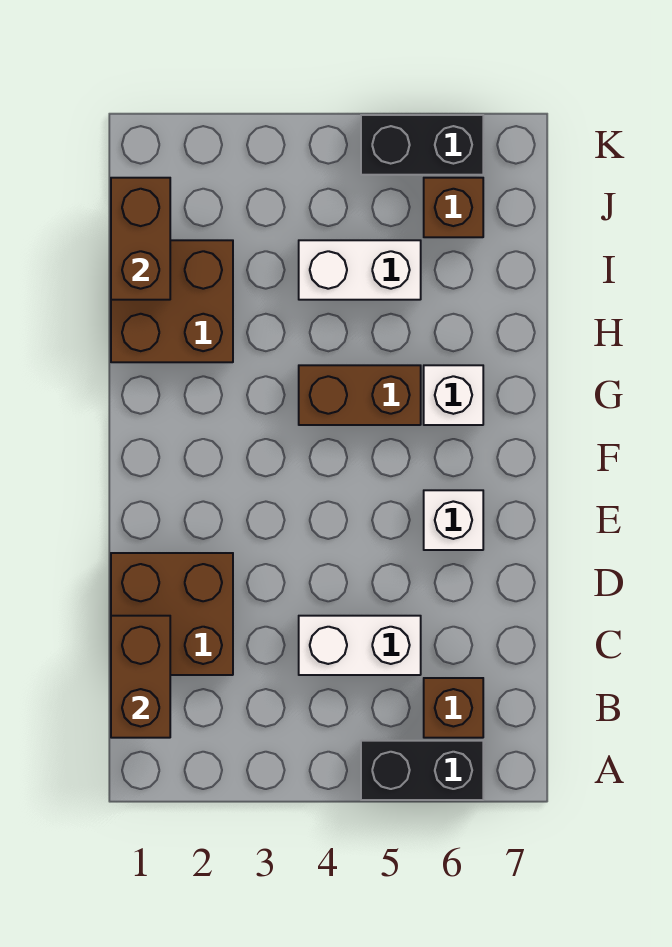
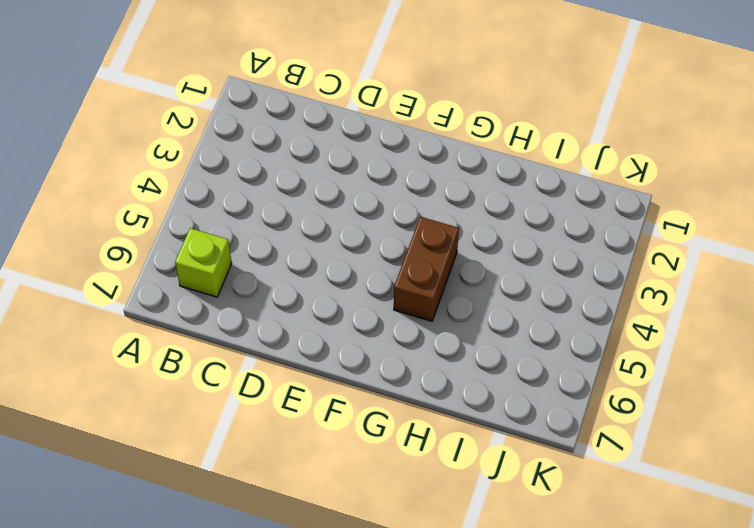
lime 1x1 brick [175,228,232,297] -> brown 1x1 brick [424,678,483,738]
none -> black 1x2 brick [361,741,483,800]
none -> brown 2x2 brick [111,553,233,675]
none -> white 1x2 brick [299,616,421,675]

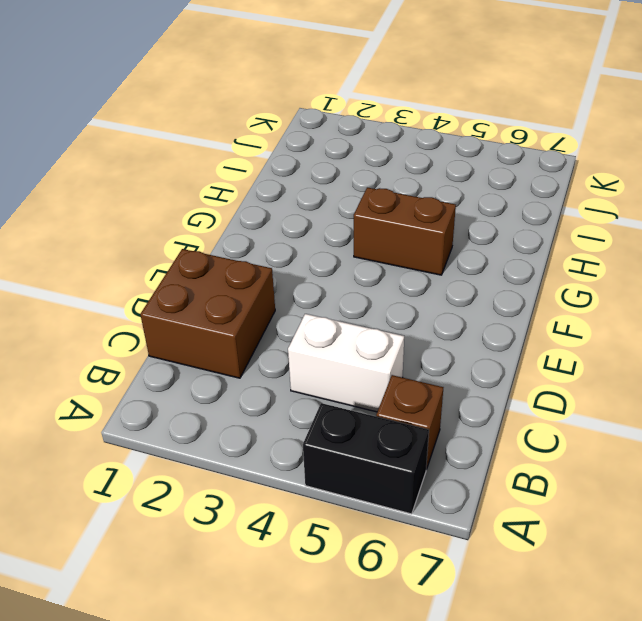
none -> white 1x1 brick [424,490,483,550]
none -> white 1x1 brick [424,365,483,425]
none -> brown 2x2 brick [111,240,233,362]

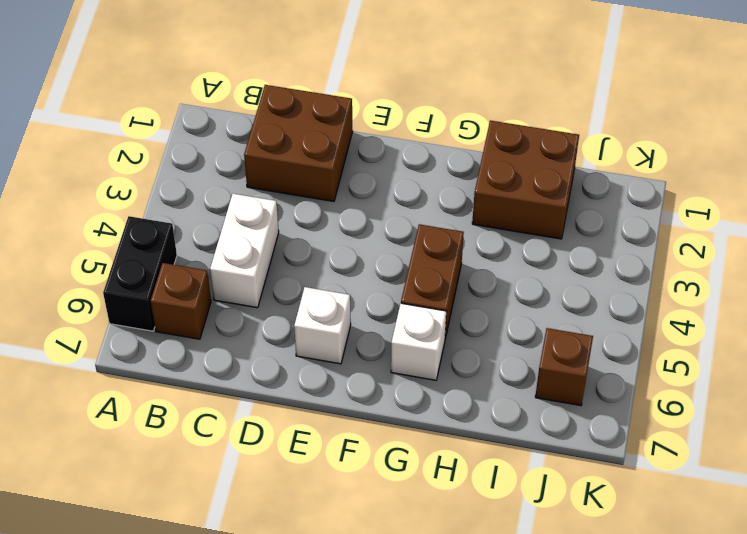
none -> white 1x2 brick [299,240,421,300]
none -> black 1x2 brick [361,115,483,175]
none -> brown 1x2 brick [111,616,170,738]

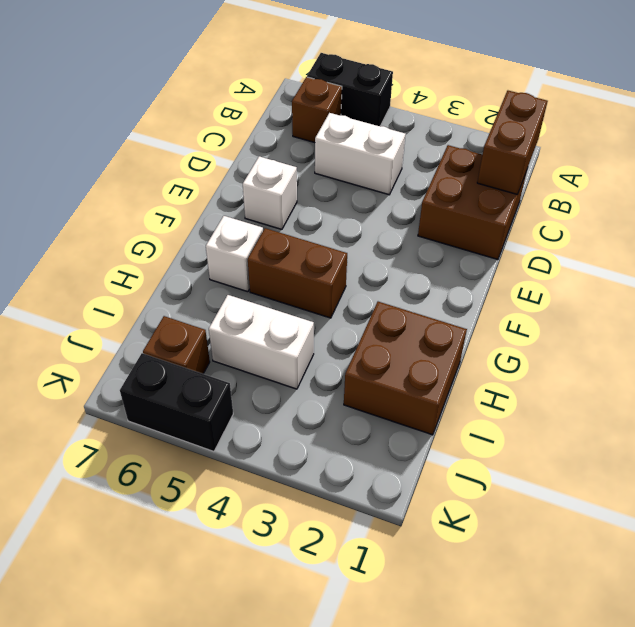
none -> brown 1x2 brick [111,178,170,300]

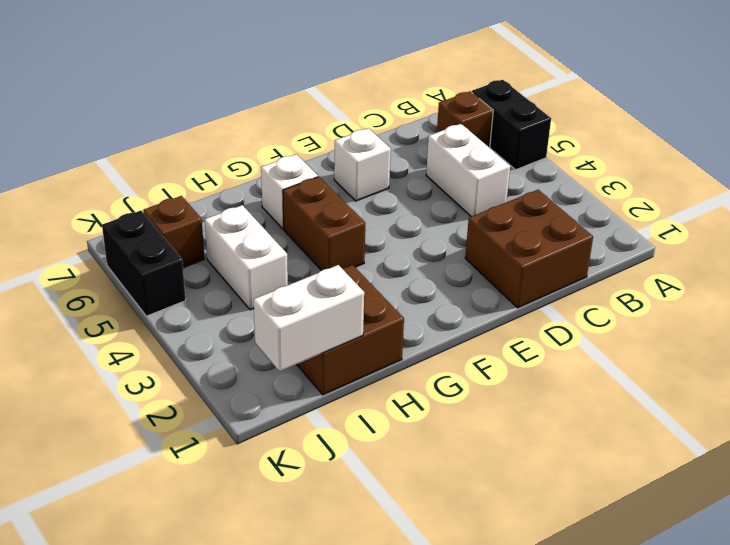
white 1x2 brick [254,265,364,372] -> brown 1x2 brick [111,178,170,300]
none -> brown 1x2 brick [111,616,170,738]

